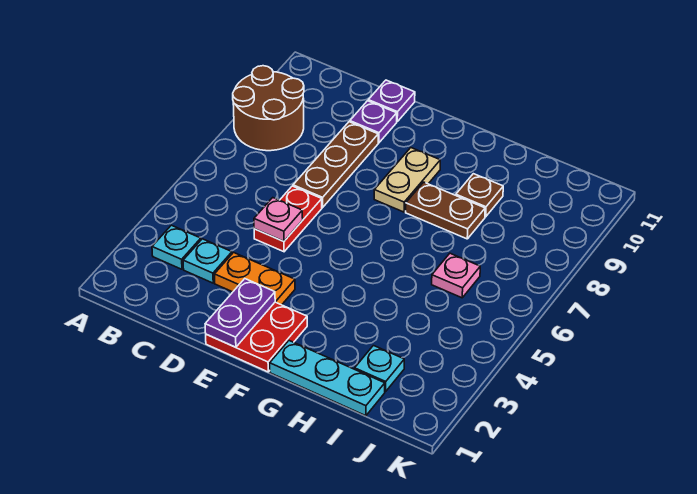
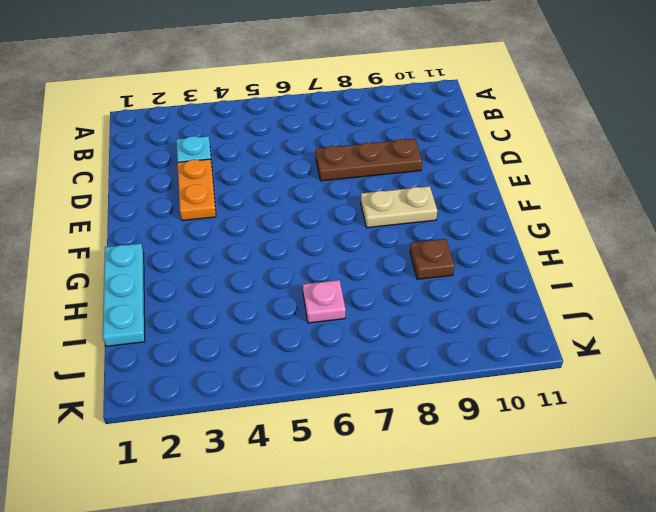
none -> brown 2x2 round brick [233,66,304,151]
none -> cyan 1x1 plate [152,225,201,269]
none -> red 1x2 plate [254,186,322,252]

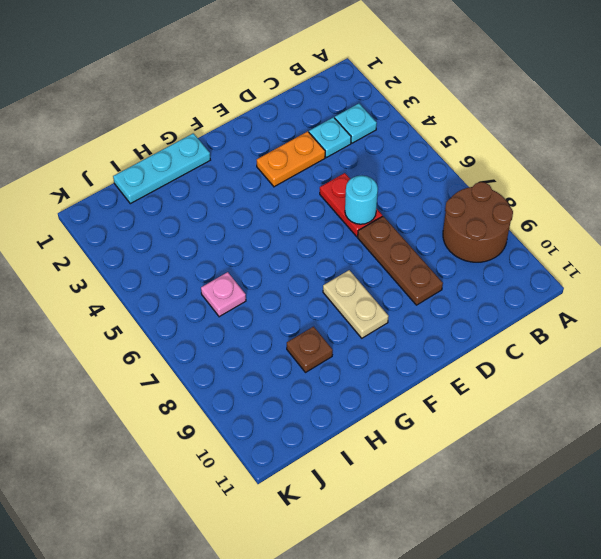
cyan 1x1 round brick [345,176,378,224] -> none
none -> purple 1x1 plate [350,101,397,143]
none -> purple 1x1 plate [368,80,415,121]
none -> red 2x2 plate [206,302,307,372]

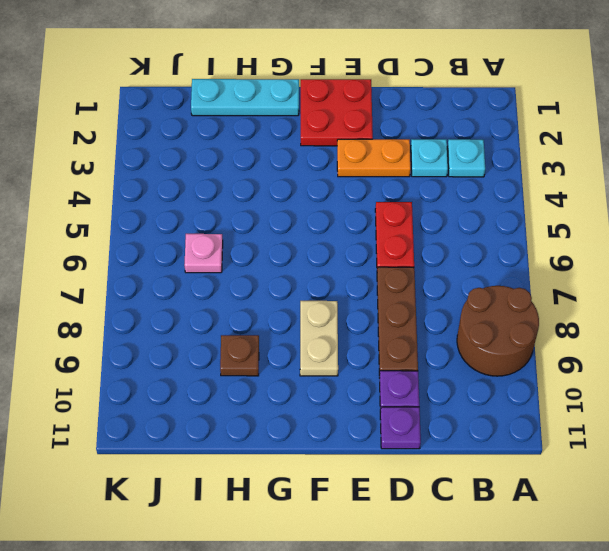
none -> brown 1x2 plate [406,182,485,239]
none -> cyan 1x1 plate [355,346,404,392]
none -> pink 1x1 plate [254,198,303,241]

